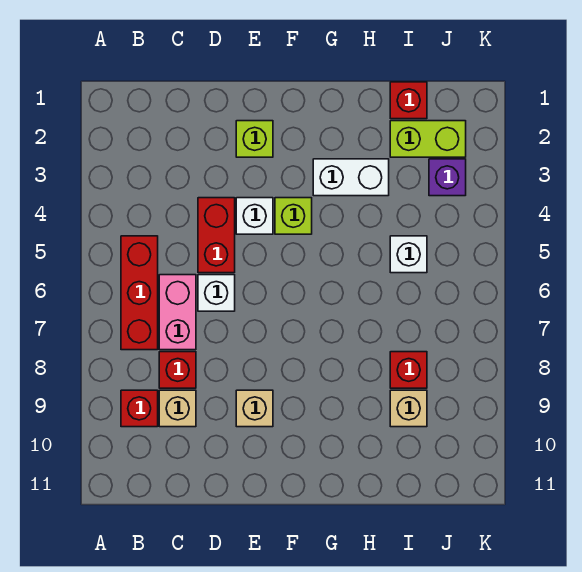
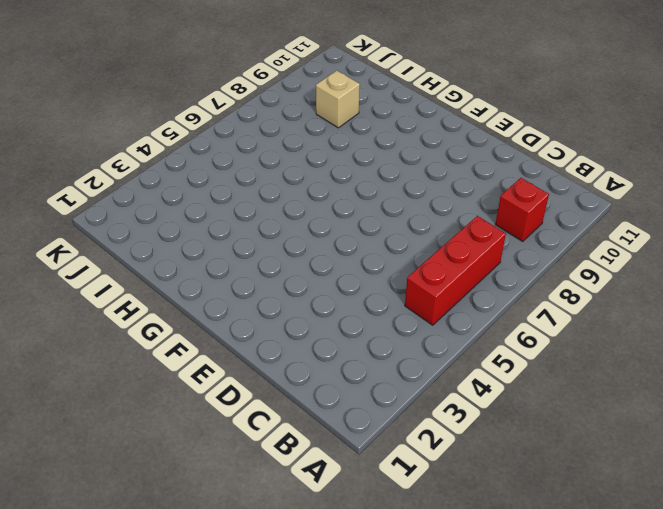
none -> pink 1x2 brick [159,275,196,350]
none -> red 1x1 brick [159,352,196,388]
none -> tan 1x1 brick [159,390,196,427]

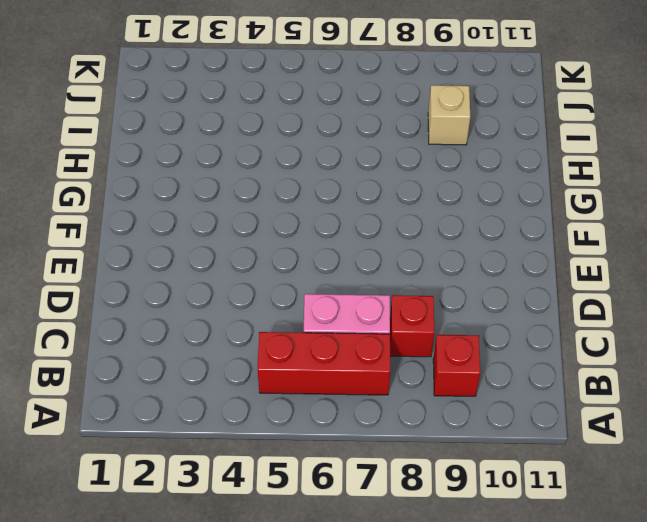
none -> tan 1x1 brick [159,390,196,427]
none -> red 1x2 brick [198,198,235,273]
none -> white 1x1 brick [198,275,235,311]

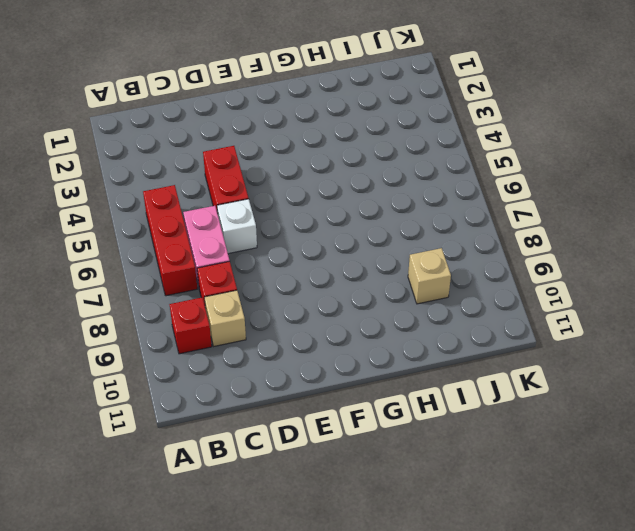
none -> lime 1x1 brick [236,121,273,157]
none -> white 1x1 brick [236,198,273,234]
none -> tan 1x1 brick [236,390,273,427]

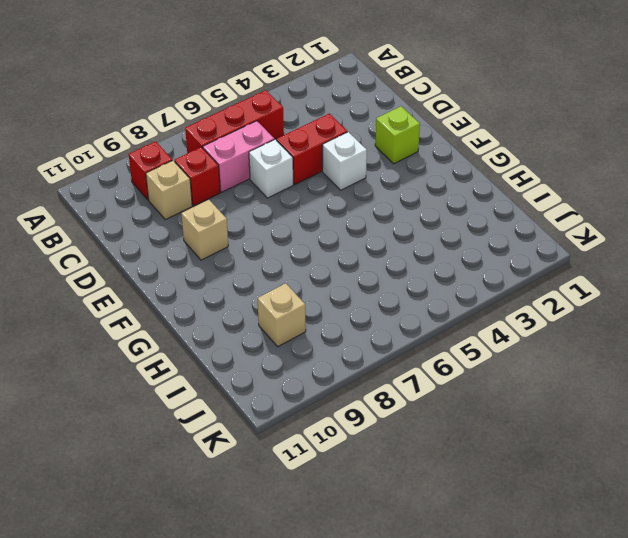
none -> lime 1x1 brick [275,198,312,234]
none -> white 1x2 brick [313,159,389,196]
none -> red 1x1 brick [390,82,427,119]

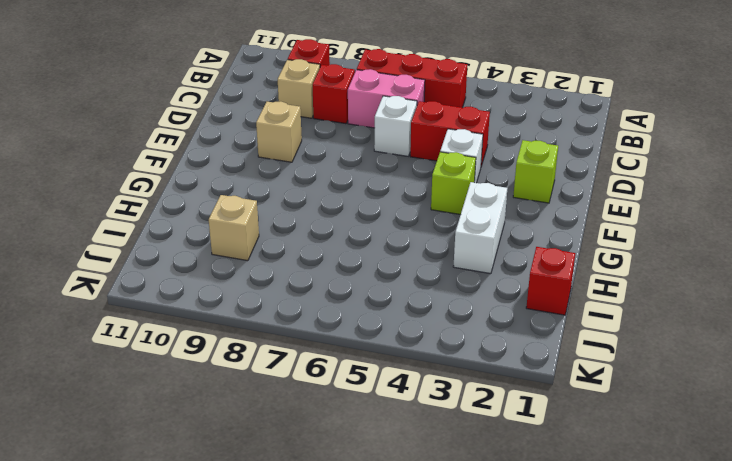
none -> lime 1x2 brick [390,121,466,157]
none -> white 1x1 brick [390,236,427,273]
none -> red 1x1 brick [390,352,427,388]

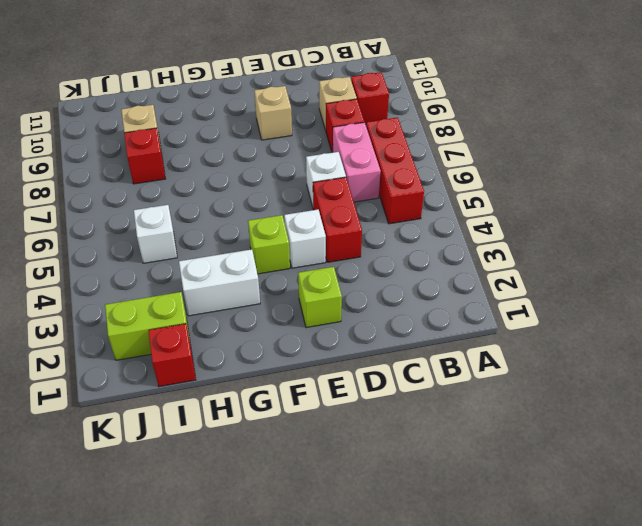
none -> purple 1x1 brick [429,159,466,196]

